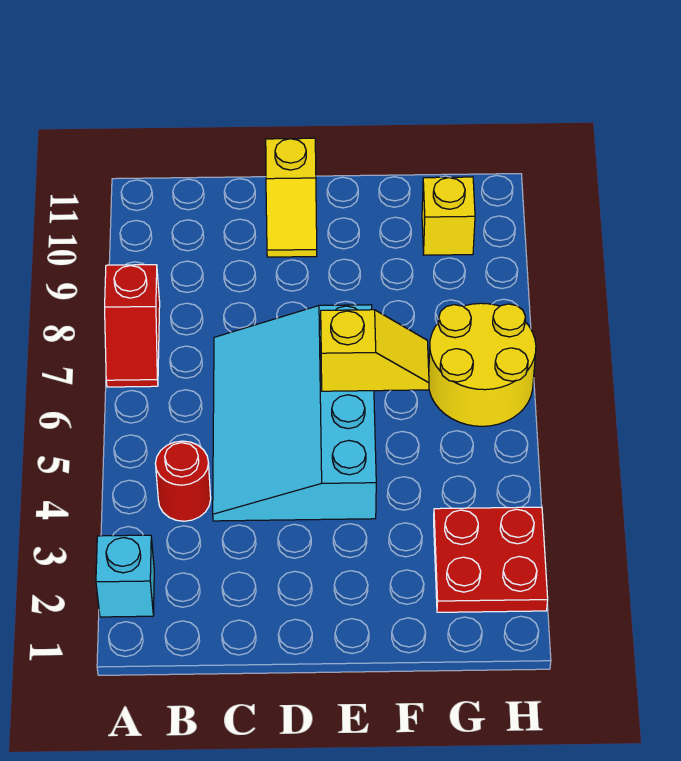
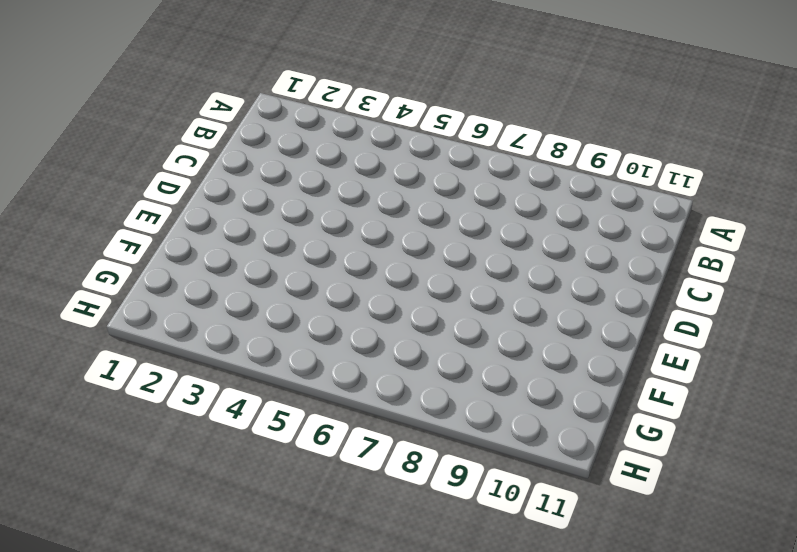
none -> cyan 1x1 brick [96,535,154,617]
none -> red 1x2 slope [105,265,160,387]

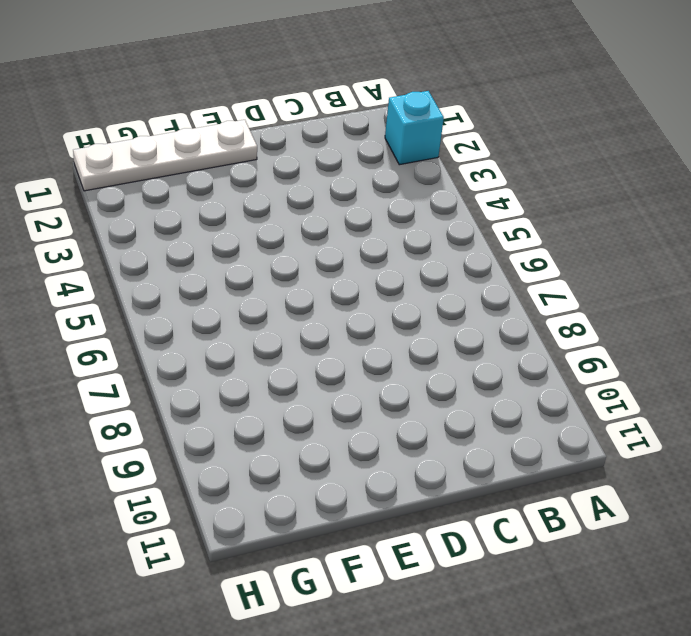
white 1x4 plate [73,120,257,191] -> none
none -> red 1x2 slope [105,265,160,387]
none -> red 1x1 round brick [155,441,211,521]

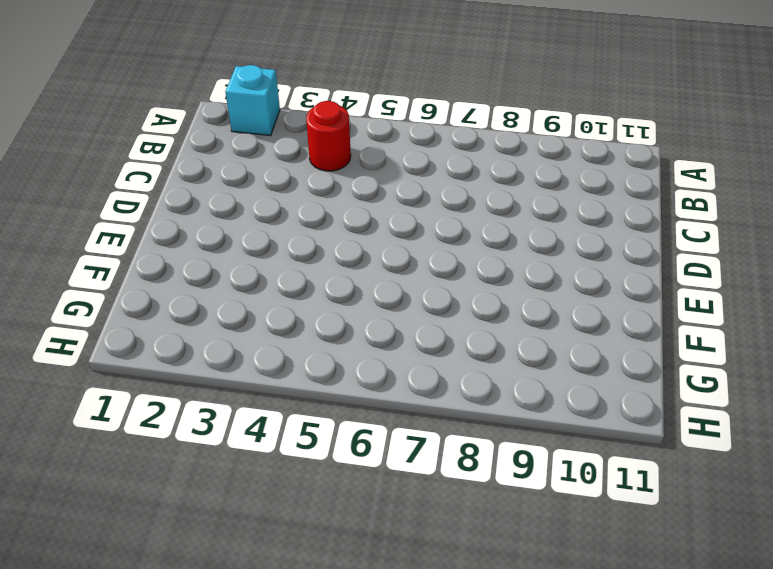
none -> red 1x2 slope [105,265,160,387]
none -> cyan 3x4 slope [213,305,376,521]

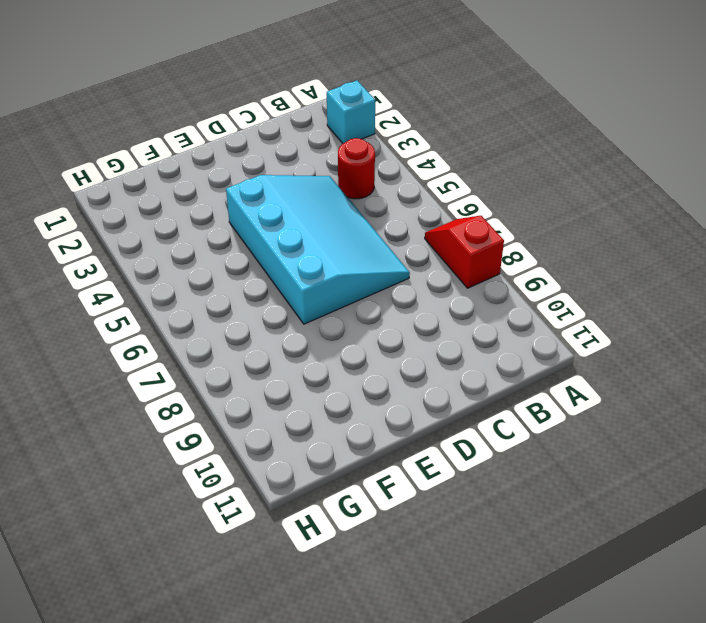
none -> yellow 1x2 slope [266,138,317,257]
none -> red 2x2 plate [434,507,548,612]

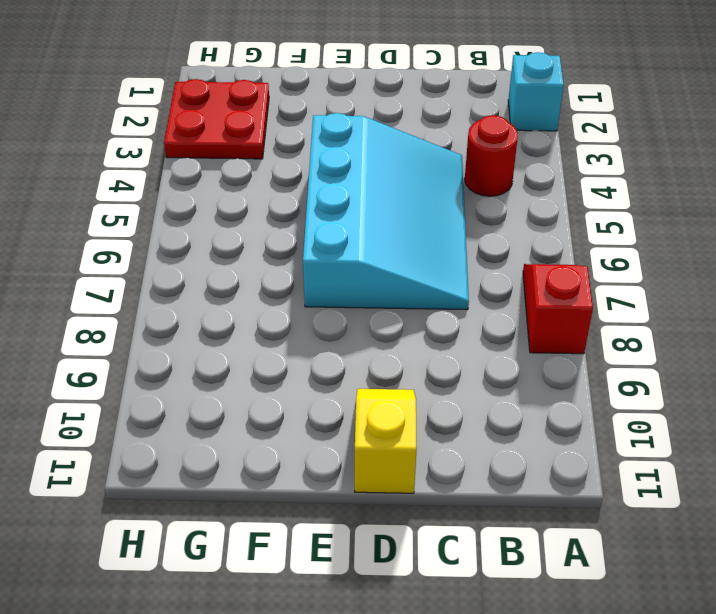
none -> yellow 2x2 round brick [429,303,536,426]
none -> yellow 1x1 brick [422,177,475,255]

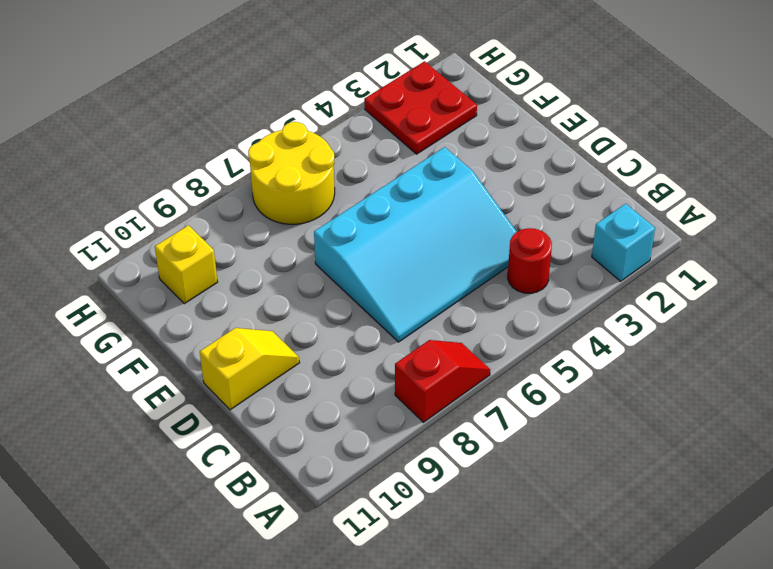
none -> yellow 1x2 slope [321,310,429,391]

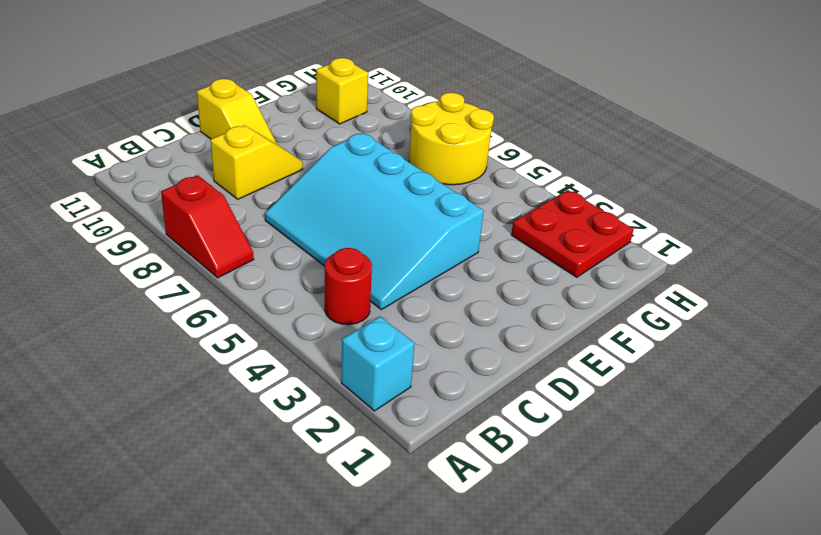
yellow 1x2 slope [211,125,303,199] -> yellow 1x2 slope moved to [321,310,429,391]

